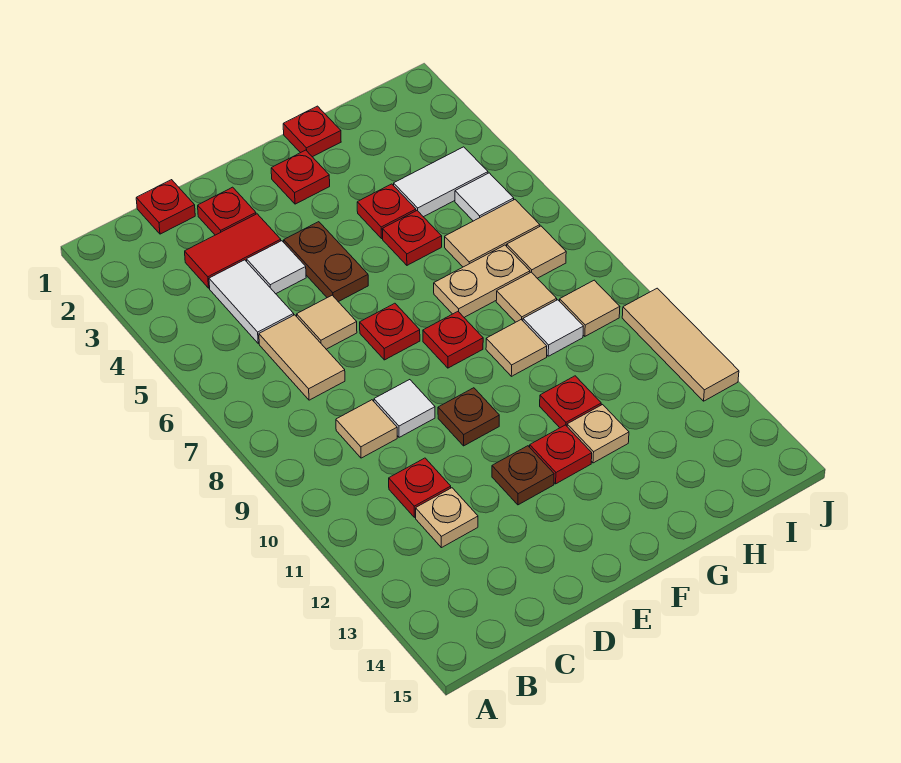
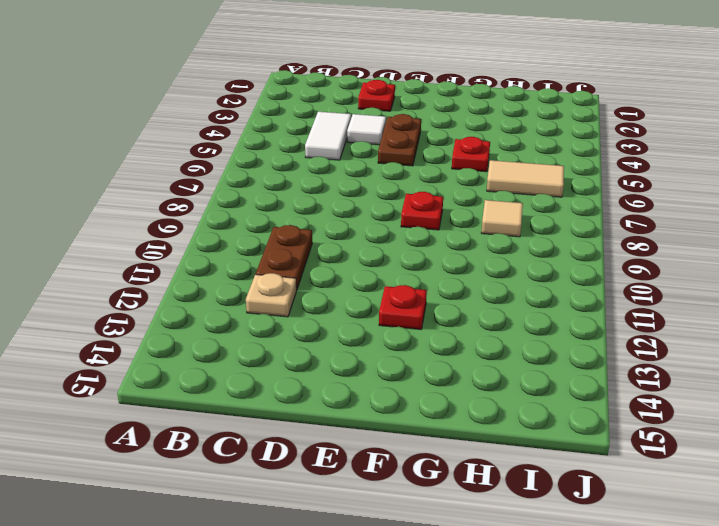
brown 1x2 plate [256,225,312,290] -> red 1x1 plate [389,458,451,517]
none -> red 1x1 plate [136,180,195,234]
none -> red 1x2 tile [185,214,281,288]
none -> tan 1x2 tile [259,315,345,400]
none -> tan 1x1 tile [336,400,397,458]

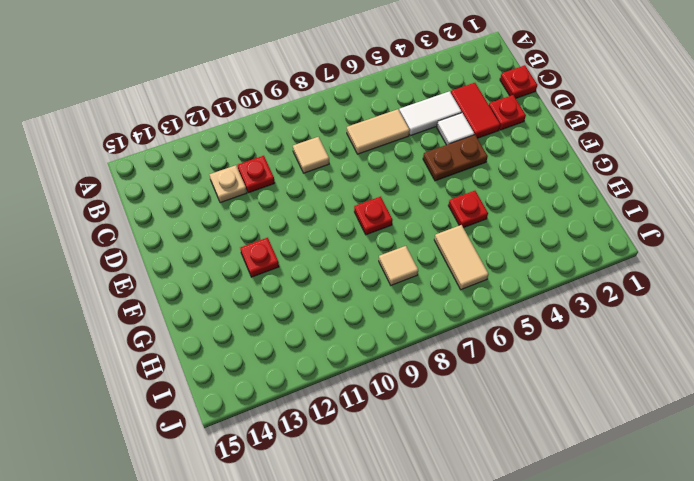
none -> tan 1x1 tile [297,295,357,349]
none -> white 1x1 tile [374,380,435,437]
none -> red 1x1 plate [360,303,420,360]
none -> brown 1x1 plate [438,388,499,446]

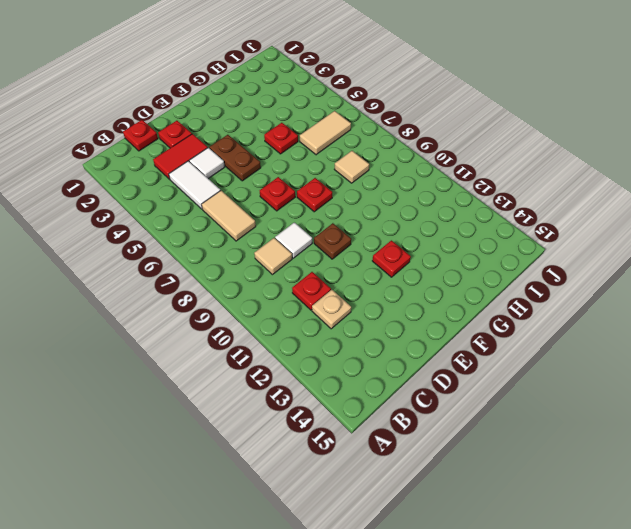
none -> tan 1x1 tile [297,295,357,349]
none -> brown 1x1 plate [492,446,554,505]
none -> red 1x1 plate [271,150,330,204]
none -> red 1x1 plate [283,106,341,157]

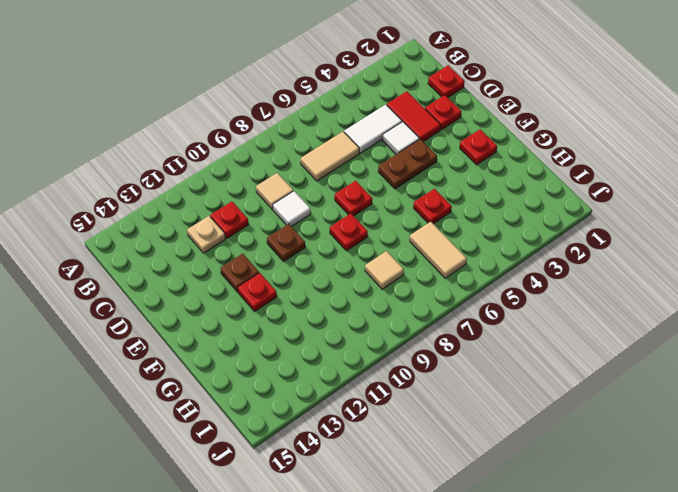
none -> tan 1x1 tile [297,295,357,349]
none -> red 1x1 plate [283,106,341,157]
none -> red 1x1 plate [357,184,416,239]
none -> tan 1x2 plate [434,245,530,317]

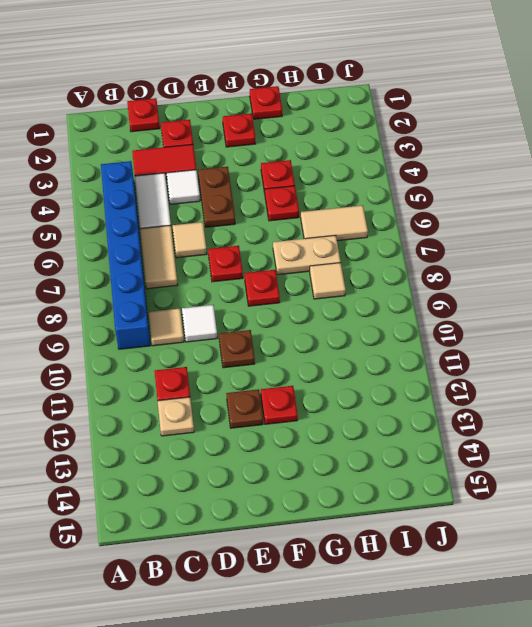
blue 1x6 brick [101,161,150,349] -> none
none -> tan 1x1 tile [486,319,547,376]
none -> red 1x1 plate [540,376,601,428]
none -> tan 1x1 plate [567,405,629,463]
none -> white 1x2 tile [394,147,488,217]

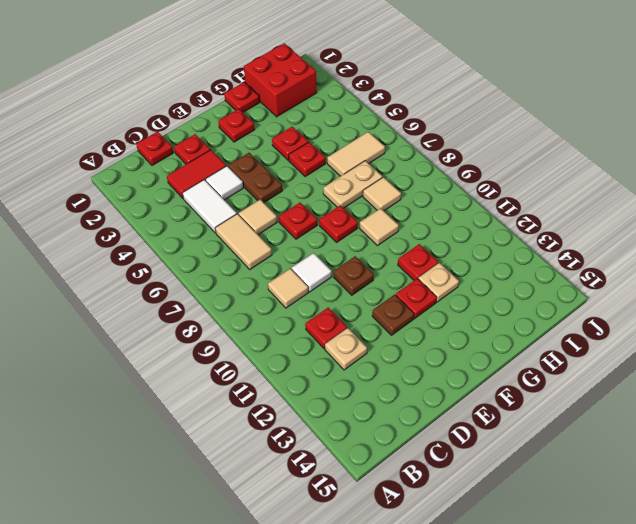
red 2x2 brick [244,43,317,117] -> none
none -> white 1x2 tile [394,147,488,217]
none -> white 1x1 tile [523,300,583,356]
none -> white 1x1 tile [455,173,514,221]
none -> tan 1x1 tile [507,226,566,278]

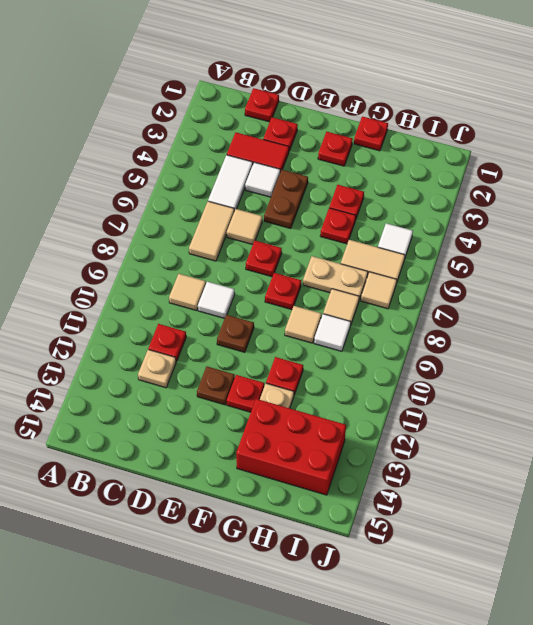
red 2x3 brick [236,399,346,495] -> none
none -> white 1x2 tile [394,147,488,217]
none -> tan 1x1 tile [560,280,620,336]
none -> tan 1x3 tile [622,288,739,401]

